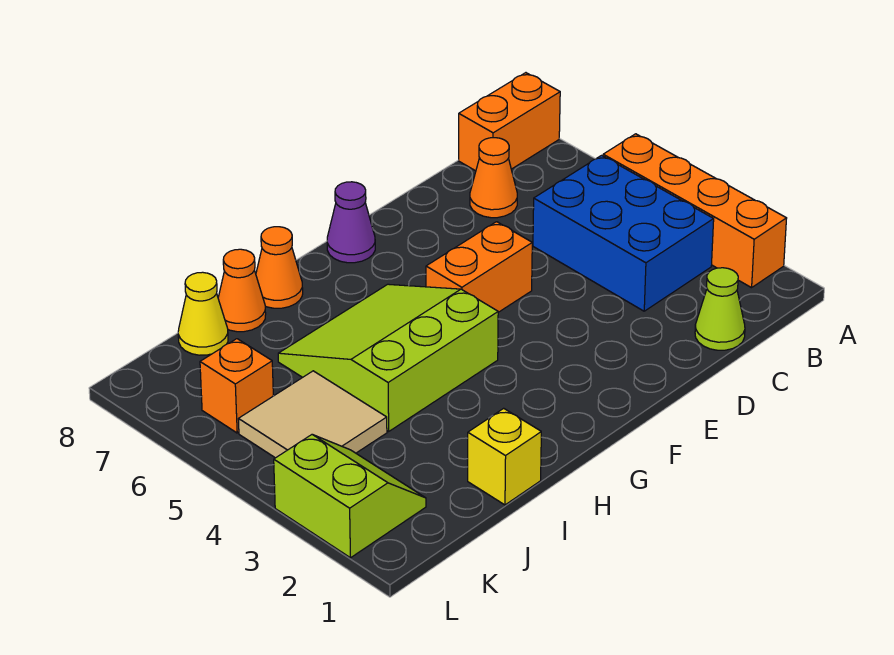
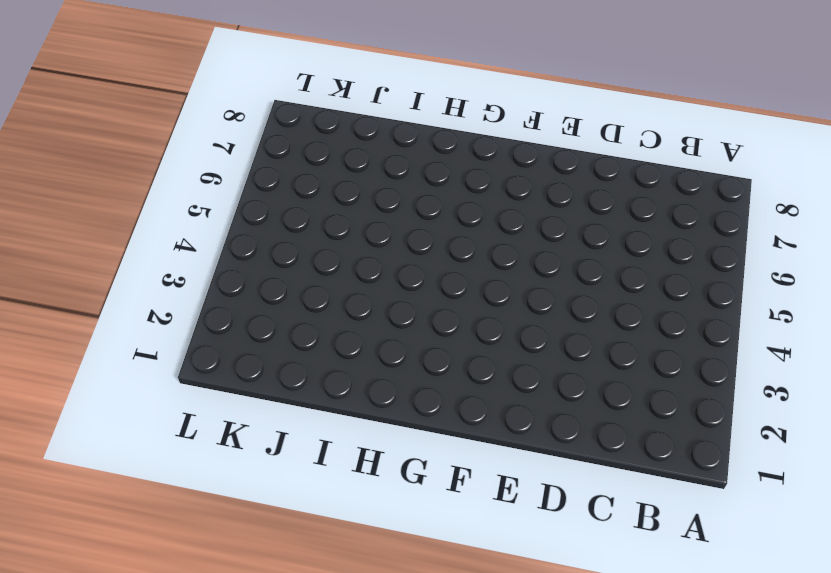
none -> orange 1x4 brick [603,134,787,288]
none -> orange 1x2 brick [459,73,560,171]
none -> blue 2x3 brick [533,155,714,311]

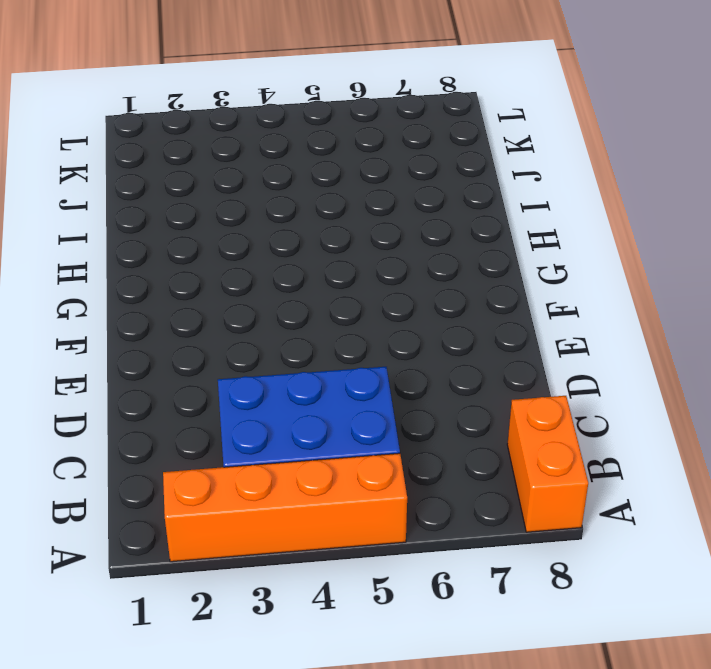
none -> lime 1x1 cone [695,268,745,350]
none -> orange 1x1 cone [470,138,517,218]
none -> orange 1x2 brick [426,222,532,312]

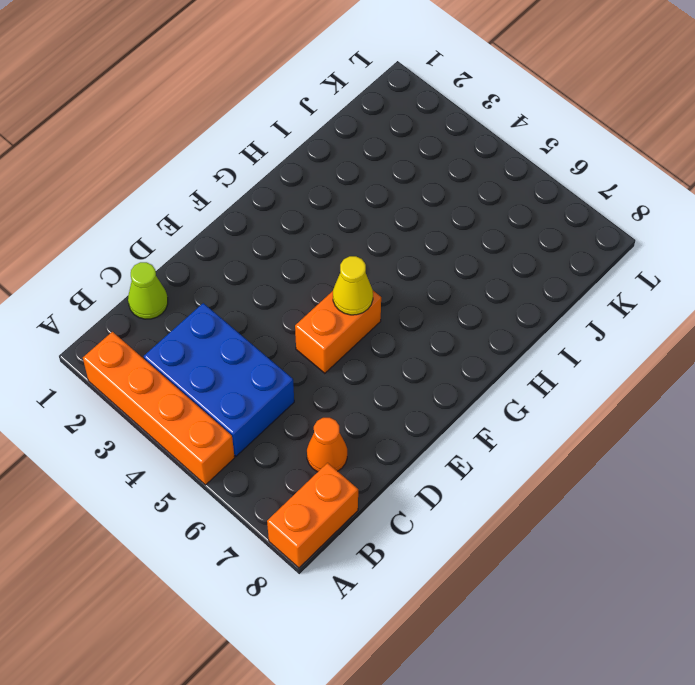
yellow 1x1 cone [333,256,373,315] -> yellow 1x1 cone moved to [178,272,228,355]
none -> purple 1x1 cone [327,182,375,263]
none -> lime 3x3 slope [278,284,498,431]
none -> orange 1x1 cone [256,227,303,308]

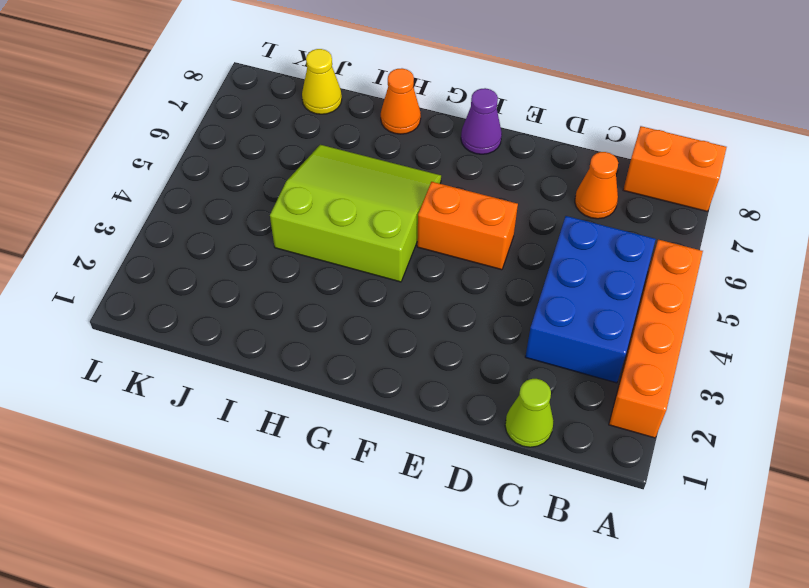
none -> yellow 1x1 brick [468,408,541,505]
none -> orange 1x1 cone [218,249,266,332]
none -> tan 2x2 tile [238,371,387,458]

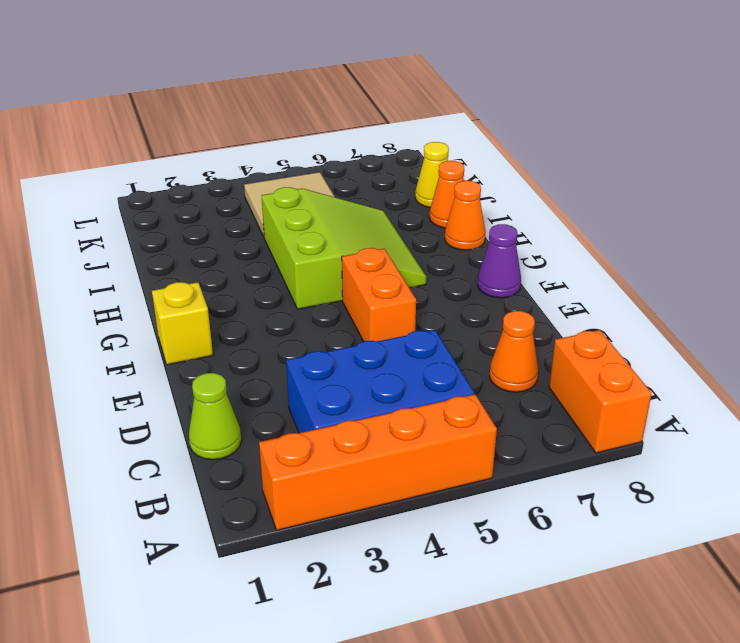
yellow 1x1 brick [152,282,213,365] -> yellow 1x1 brick moved to [468,408,541,505]
none -> lime 2x2 slope [274,435,426,558]
none -> orange 1x1 brick [200,339,273,433]

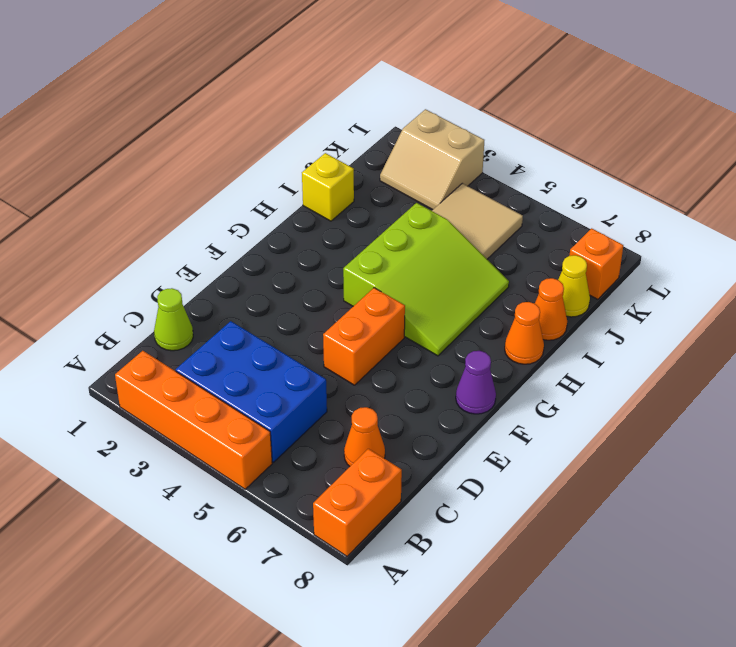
tan 2x2 slope [380,109,484,210] -> lime 2x2 slope [274,435,426,558]
orange 1x1 brick [570,228,623,299] -> orange 1x1 brick moved to [200,339,273,433]

